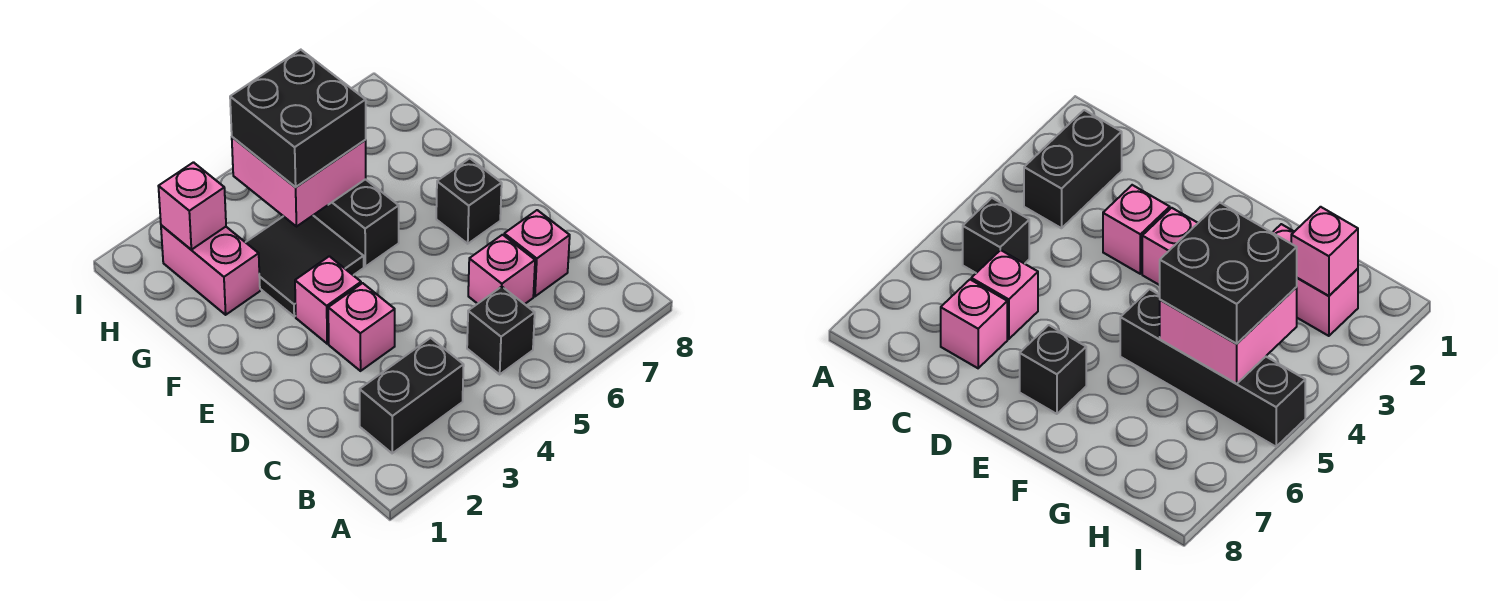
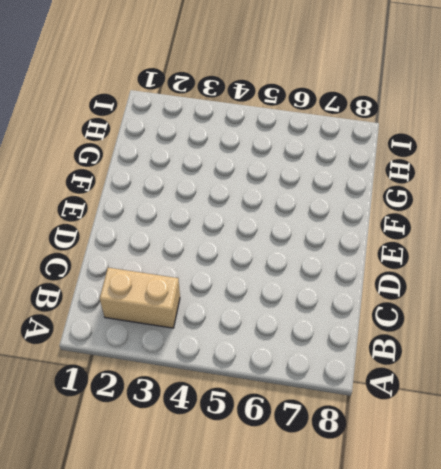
tan 1x2 brick [100,268,180,328] -> black 1x2 brick [360,338,464,453]
none -> black 1x1 brick [467,287,535,374]
none -> pink 1x1 brick [468,235,535,304]
none -> pink 1x1 brick [504,210,570,296]

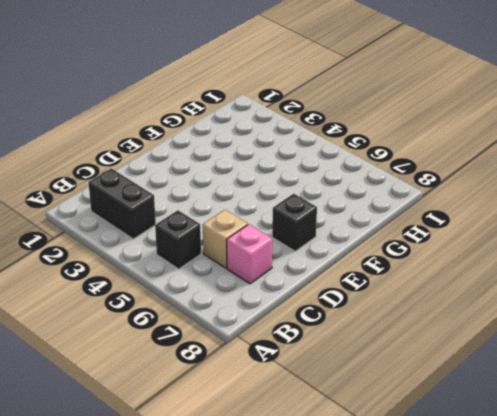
tan 1x1 brick [203,210,248,268] -> pink 1x1 brick [468,235,535,304]
none -> pink 1x1 brick [328,283,395,371]
none -> pink 1x1 brick [295,256,361,344]
none -> black 2x2 tile [246,216,364,316]

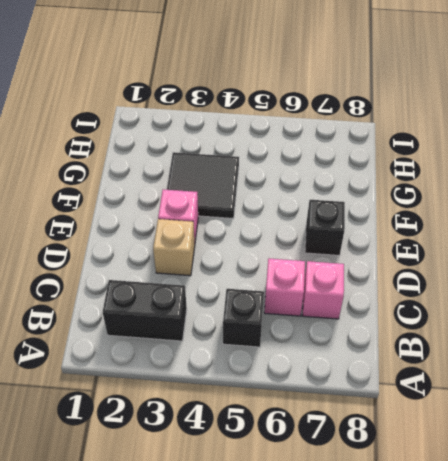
tan 1x1 brick [153,219,195,276] -> pink 1x1 brick [328,283,395,371]
none -> black 1x4 brick [313,179,399,267]
none -> pink 1x2 brick [161,225,260,315]
none -> pink 2x2 brick [232,137,366,227]

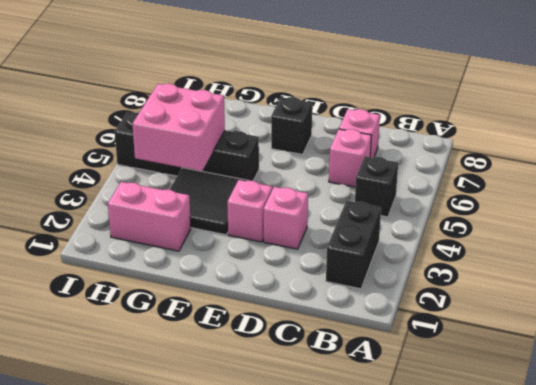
none -> pink 1x1 brick [158,162,226,250]
none -> black 2x2 brick [230,50,366,187]

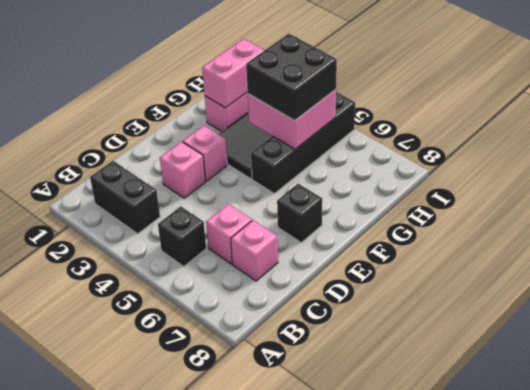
pink 1x2 brick [202,39,265,108] -> pink 1x1 brick [158,162,226,250]

